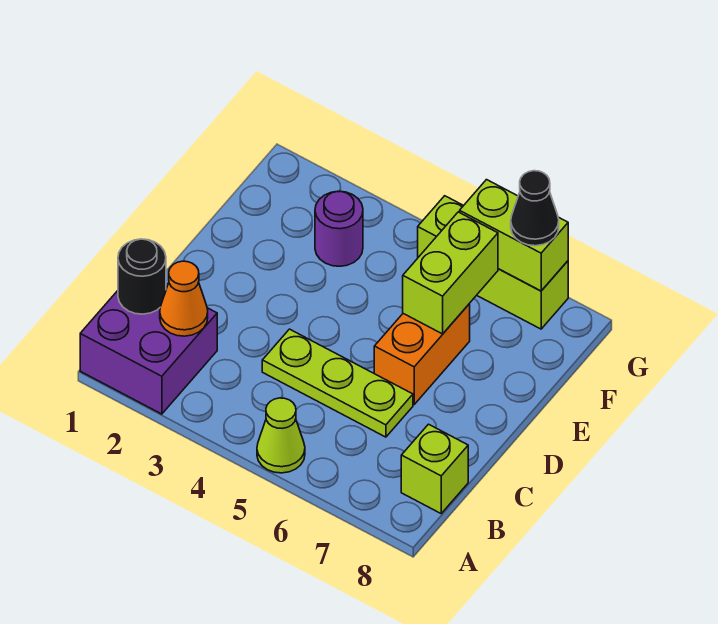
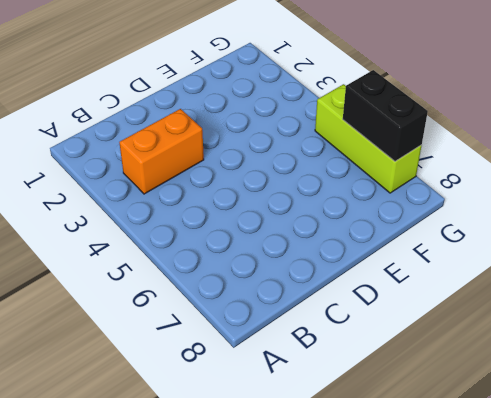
orange 1x2 brick [119,109,204,194] -> orange 1x2 brick moved to [374,304,470,404]
black 1x2 brick [343,70,428,161] -> lime 1x2 brick [460,180,568,291]
none -> purple 2x2 brick [80,286,217,414]
none -> lime 1x1 cone [257,398,305,473]
none -> lime 1x1 brick [401,424,468,513]

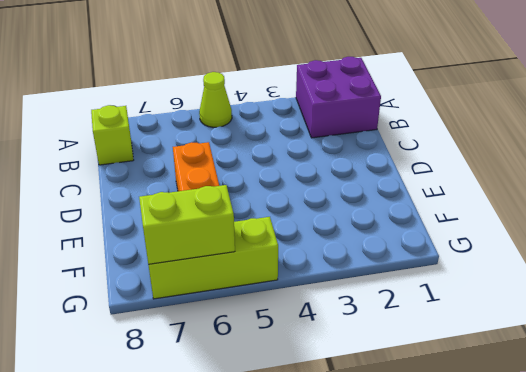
none -> lime 1x3 plate [262,329,413,437]
none -> purple 1x1 round brick [315,191,363,266]
none -> black 1x1 round brick [118,239,166,314]

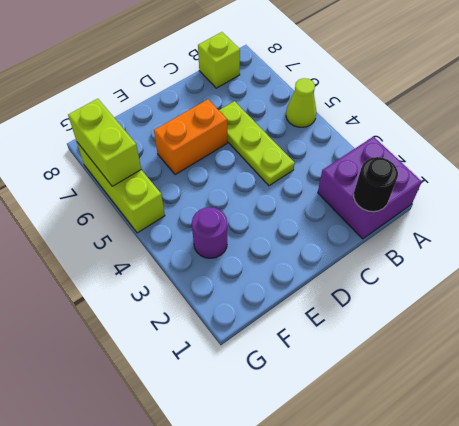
none -> orange 1x1 cone [160,261,208,336]
none -> lime 1x2 brick [403,212,498,334]
none -> black 1x1 cone [511,171,559,246]

